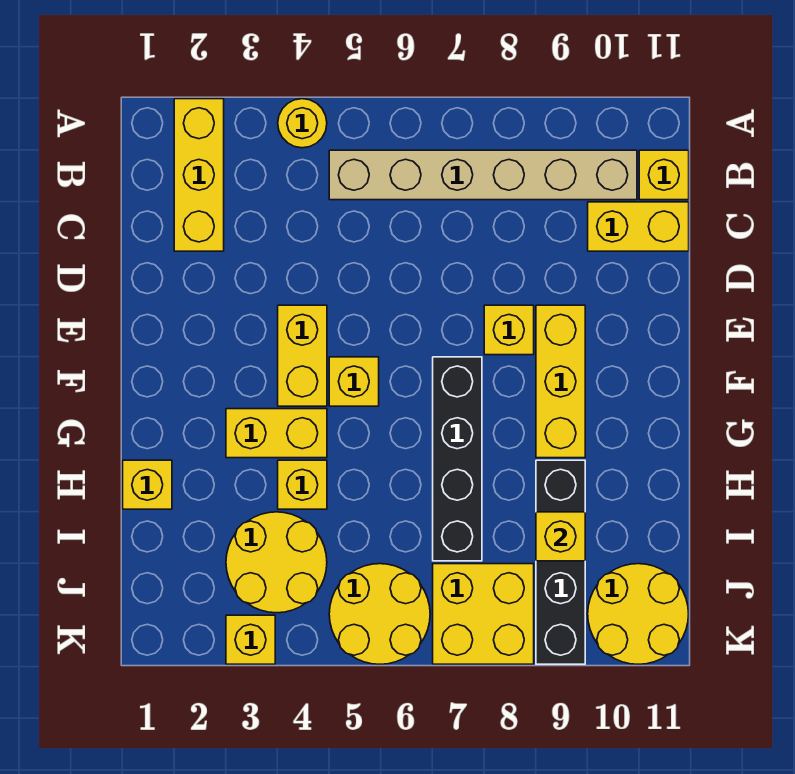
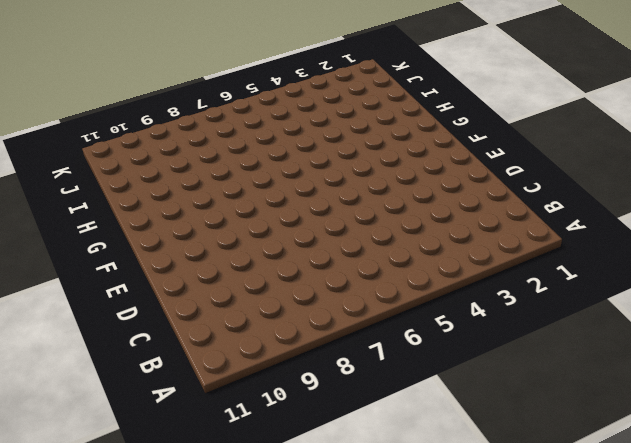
none -> yellow 1x3 brick [174,99,224,251]
none -> yellow 1x1 round brick [278,99,327,148]
none -> tan 1x6 brick [329,150,637,200]

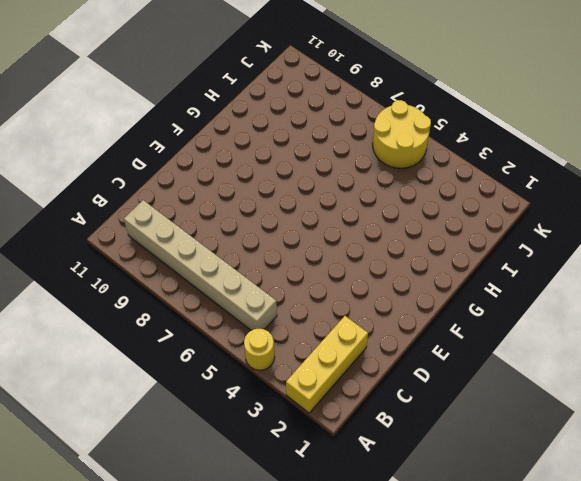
none -> yellow 1x1 brick [639,150,689,200]
none -> yellow 1x2 brick [588,202,689,251]
none -> yellow 1x2 brick [278,305,327,406]

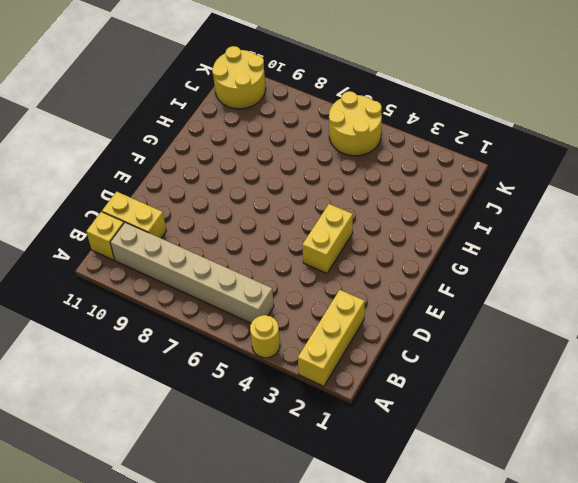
none -> yellow 1x1 brick [484,305,534,355]
none -> yellow 1x3 brick [536,305,585,458]
none -> yellow 1x1 brick [329,357,379,406]

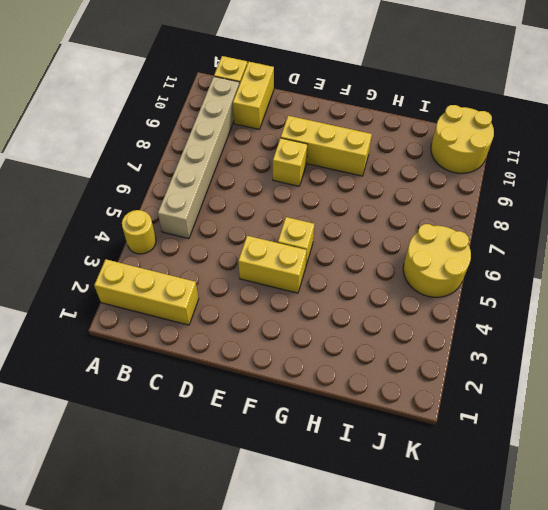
none -> black 1x4 brick [433,357,482,561]
none -> yellow 1x2 brick [226,409,327,458]
none -> yellow 1x1 brick [123,460,172,509]

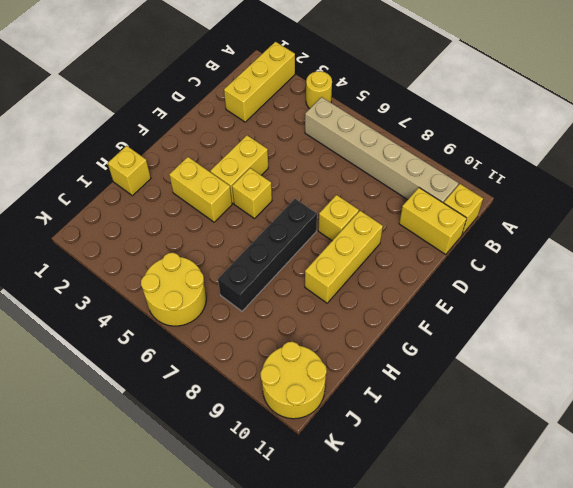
none -> yellow 1x1 brick [278,460,327,509]
none -> black 1x4 brick [536,460,585,664]
none -> yellow 2x2 round brick [226,512,327,613]

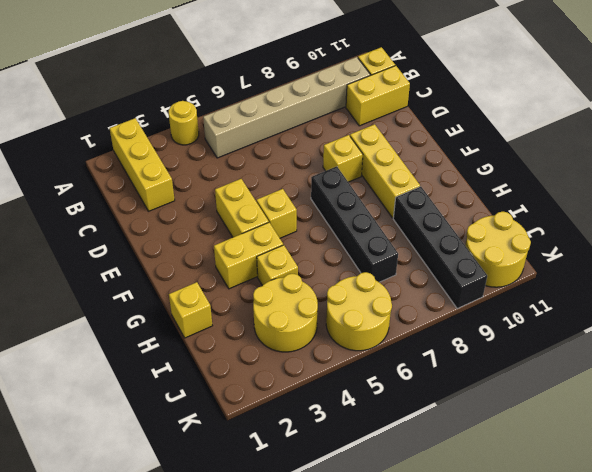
none -> yellow 2x2 brick [433,564,534,664]
none -> yellow 1x1 brick [226,615,275,664]
none -> yellow 1x1 brick [536,512,585,561]

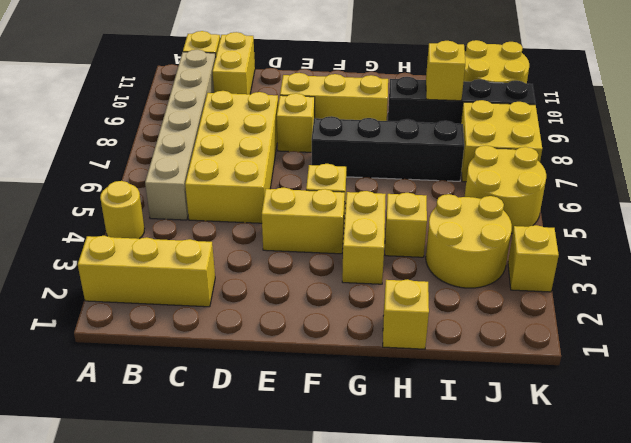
yellow 2x4 brick [185,91,278,223] -> none

